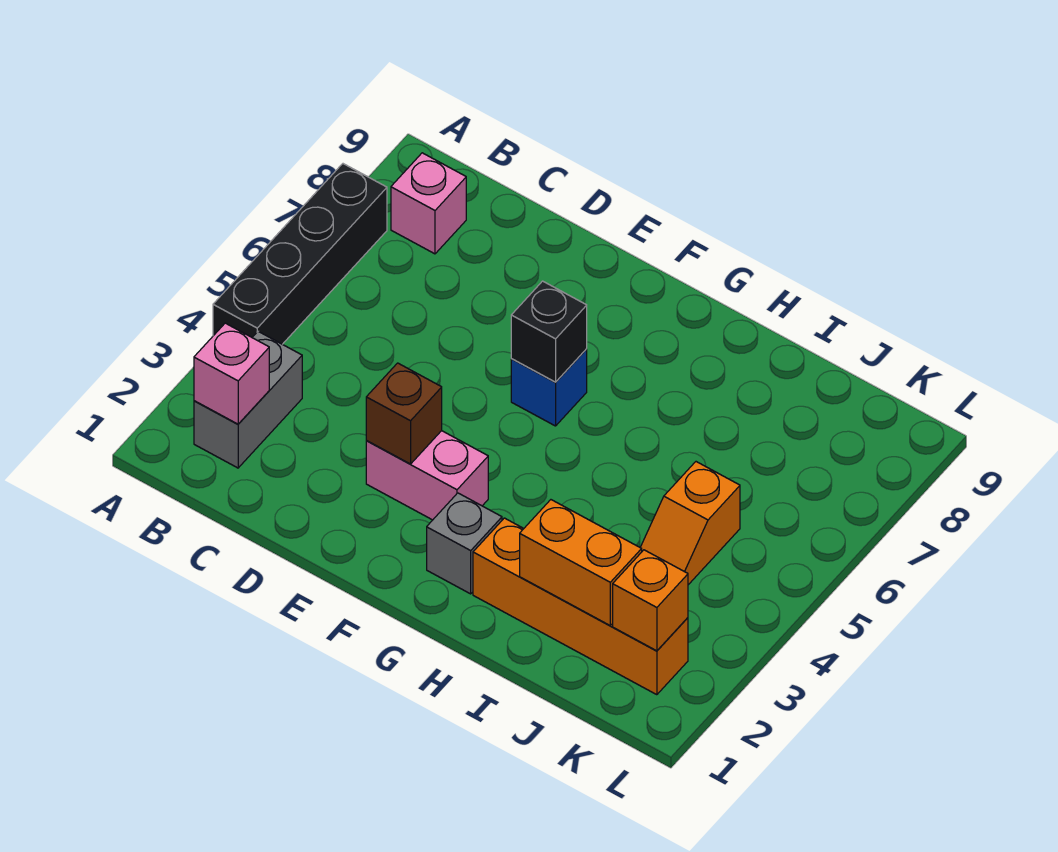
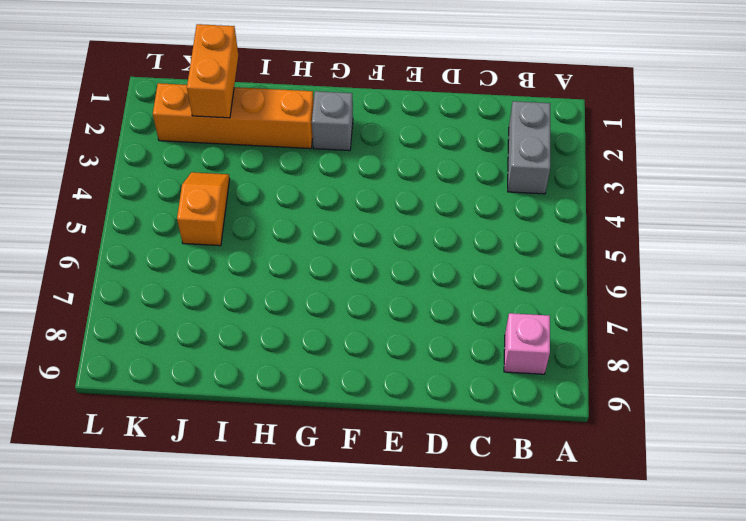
orange 1x2 brick [187,24,238,118] -> orange 1x2 brick turned to [520,500,642,626]
none -> black 1x4 brick [213,164,387,344]
none -> pink 1x2 brick [366,431,488,520]
none -> blue 1x1 brick [511,349,587,426]

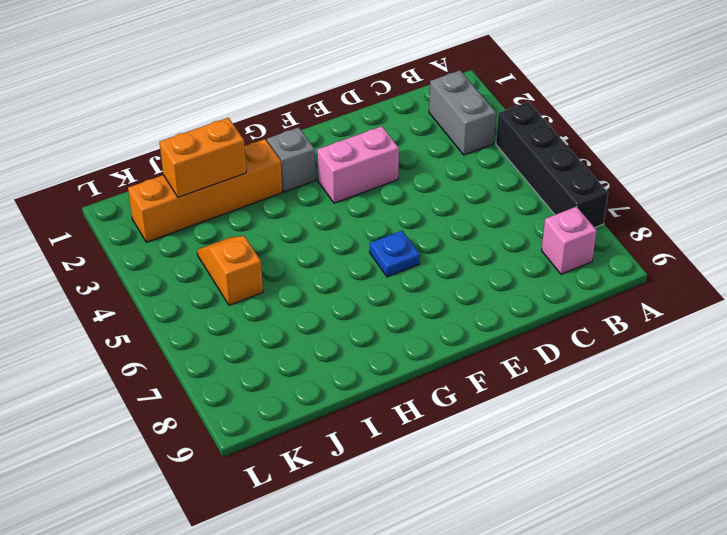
blue 1x1 plate [370,231,420,277] -> blue 1x1 brick [511,349,587,426]
none -> pink 1x1 brick [194,323,269,424]
none -> brown 1x1 brick [366,363,442,464]
none -> black 1x1 brick [511,281,587,382]

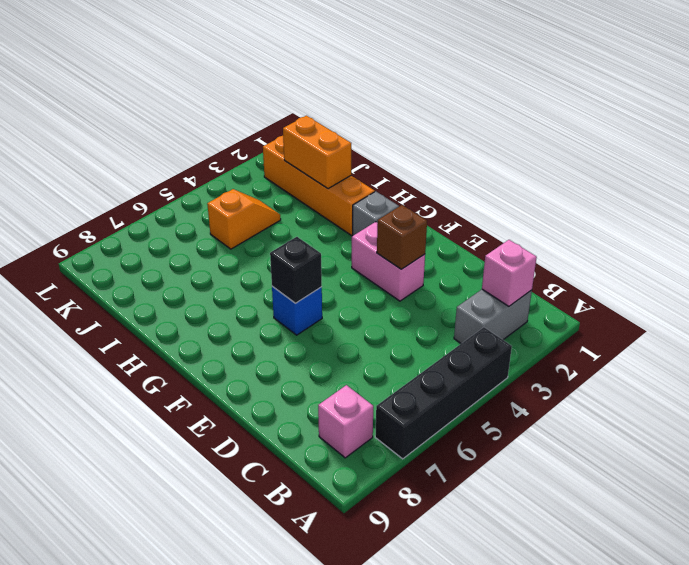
none -> orange 1x1 brick [613,550,688,651]

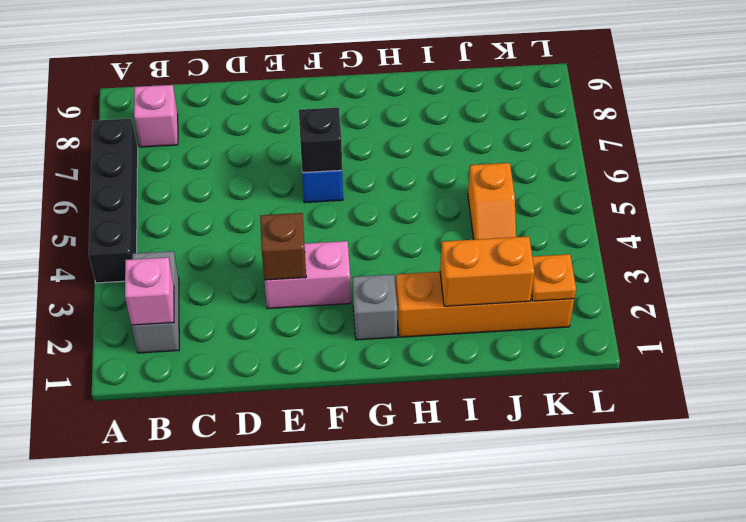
orange 1x1 plate [532,254,576,301] -> orange 1x1 brick [613,550,688,651]

